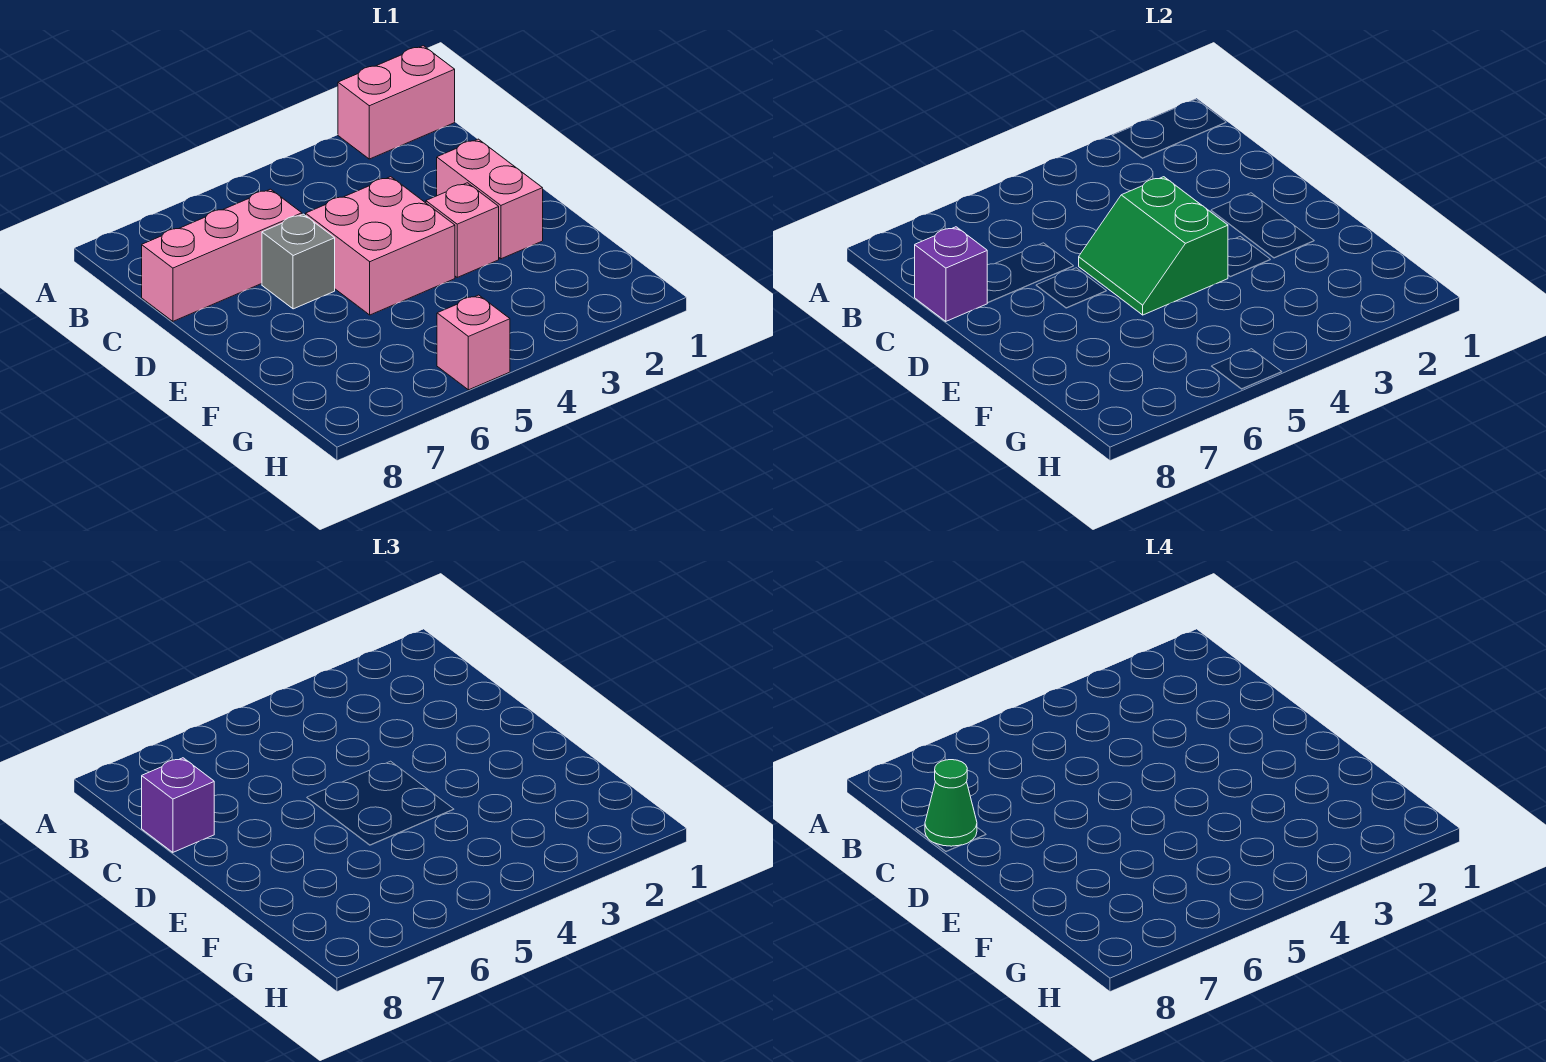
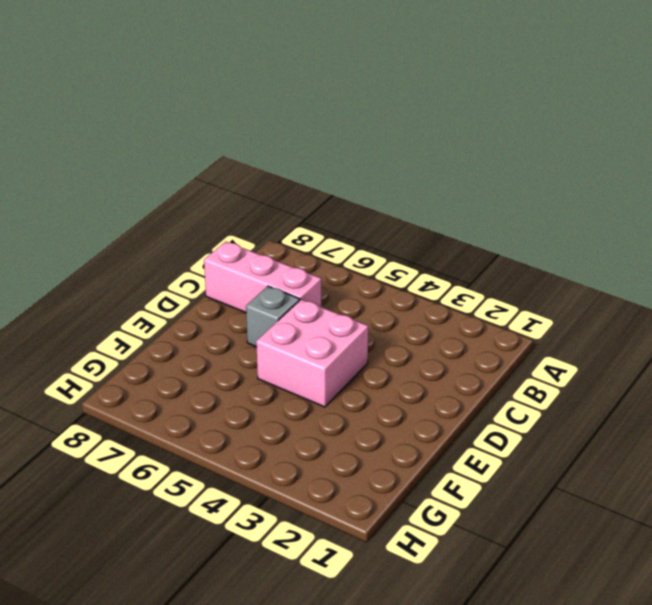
none -> pink 1x2 brick [338,46,455,159]
none -> pink 1x2 brick [437,139,543,259]

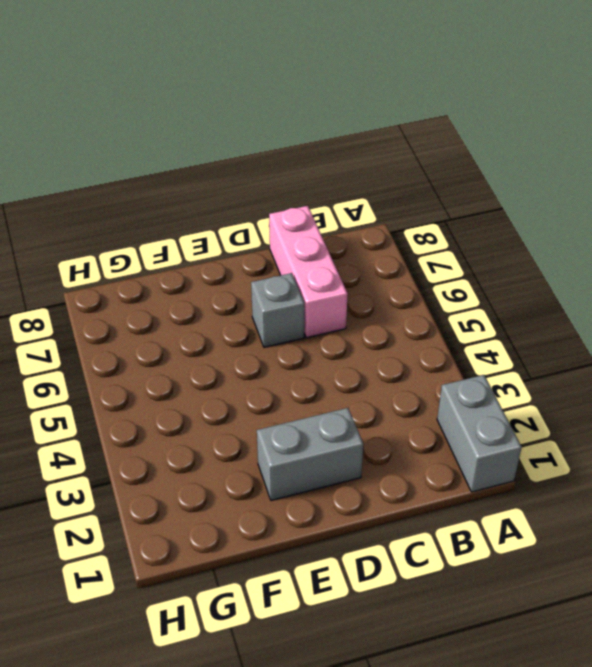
grey 1x2 brick [437,375,522,492] -> pink 1x2 brick [338,46,455,159]
grey 1x2 brick [257,408,363,501] -> pink 1x2 brick [437,139,543,259]
none -> pink 2x2 brick [306,177,455,315]
none -> pink 1x1 brick [426,183,499,277]

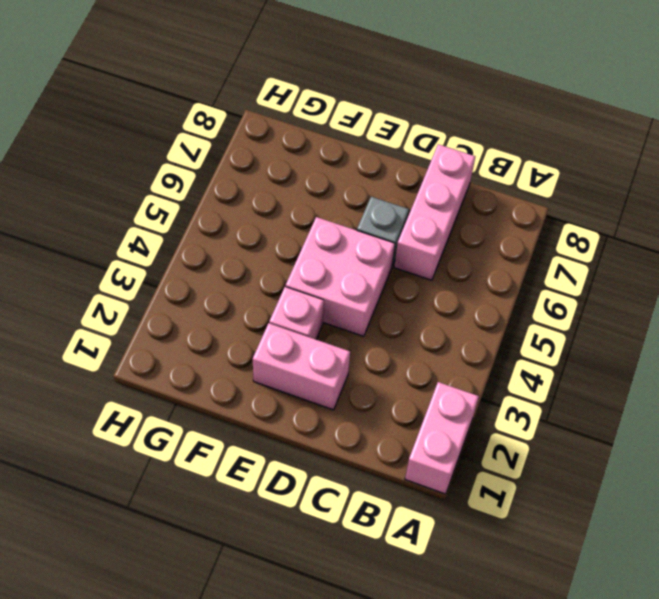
none -> pink 1x1 brick [437,295,510,390]
none -> purple 1x1 brick [915,227,987,321]

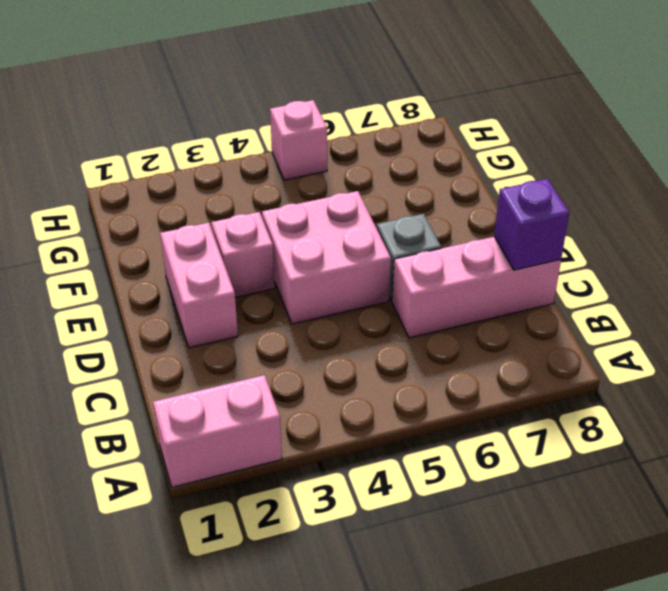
none -> green 2x2 slope [1079,177,1228,315]
none -> purple 1x1 brick [142,758,214,852]

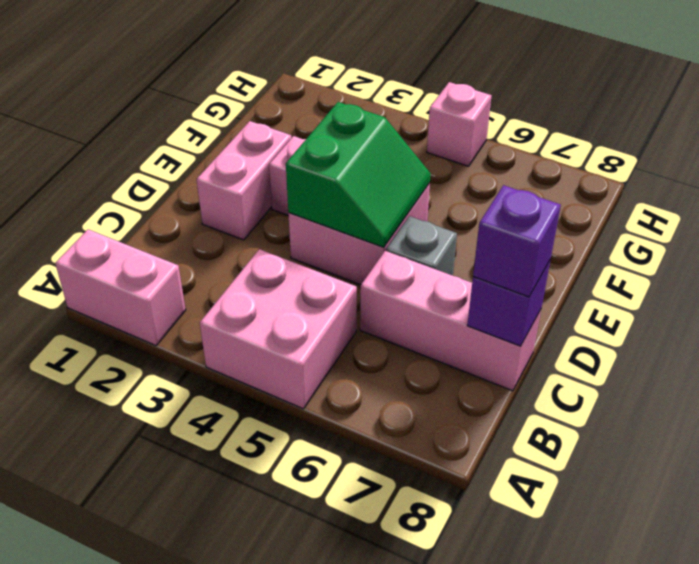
pink 2x2 brick [200,249,357,409] -> none
none -> green 1x1 cone [925,760,977,846]

